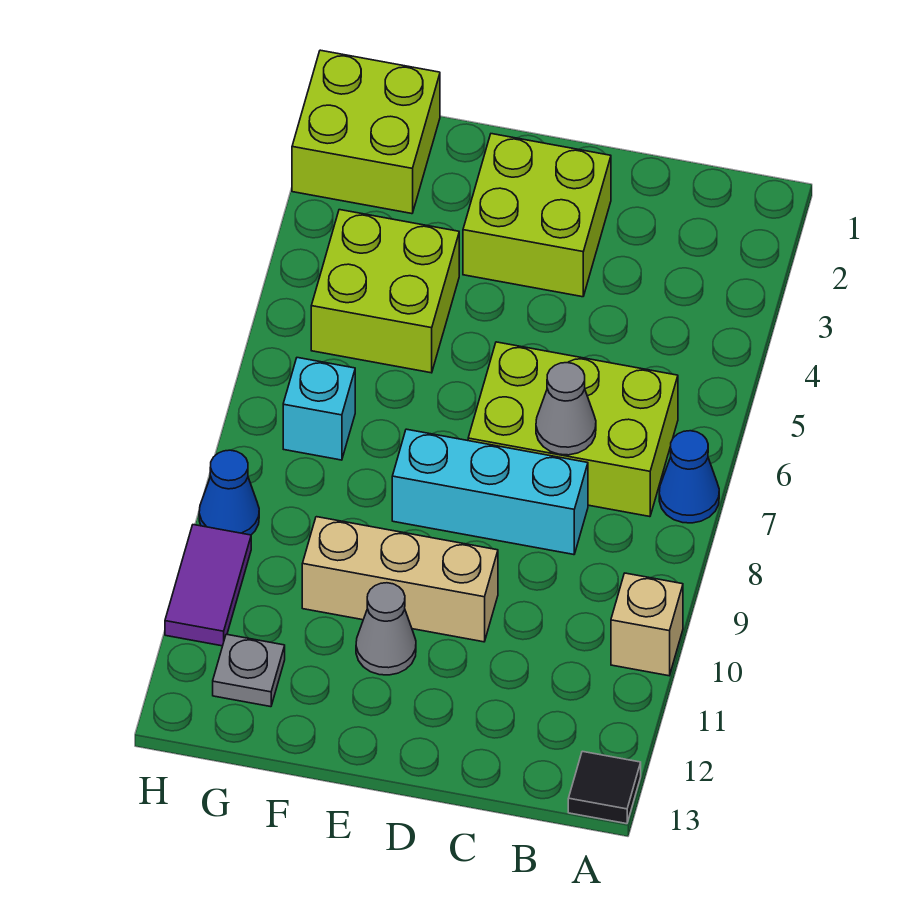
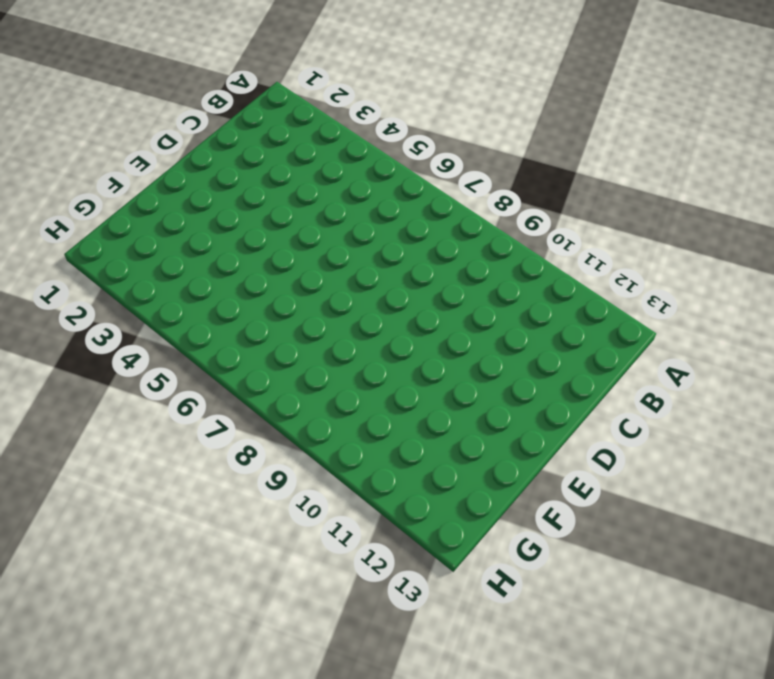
none -> blue 1x1 cone [659,431,719,523]
none -> tan 1x1 brick [611,573,683,676]
none -> black 1x1 tile [568,751,641,824]

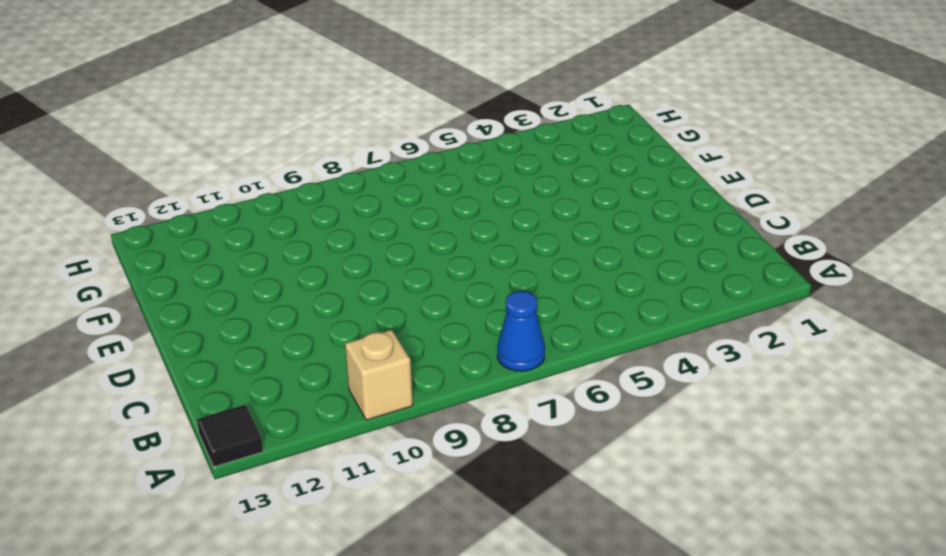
none -> lime 2x3 brick [468,342,678,517]
none -> cyan 1x3 brick [392,429,588,555]
none -> lime 2x2 brick [463,134,611,297]

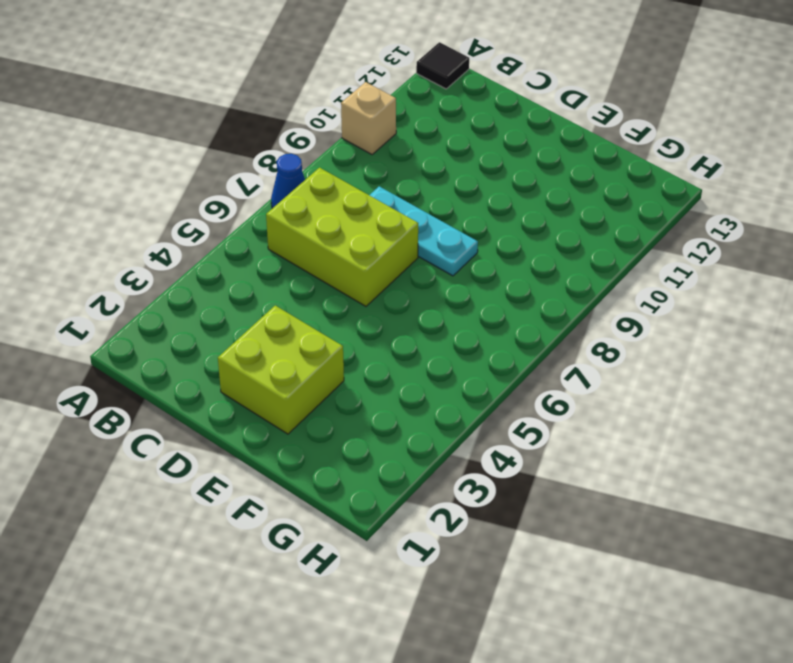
cyan 1x3 plate [370,186,478,276] -> cyan 1x3 brick [392,429,588,555]
none -> tan 1x3 brick [302,517,498,642]
none -> grey 1x1 cone [356,583,416,675]
none -> lime 2x2 brick [311,210,459,373]

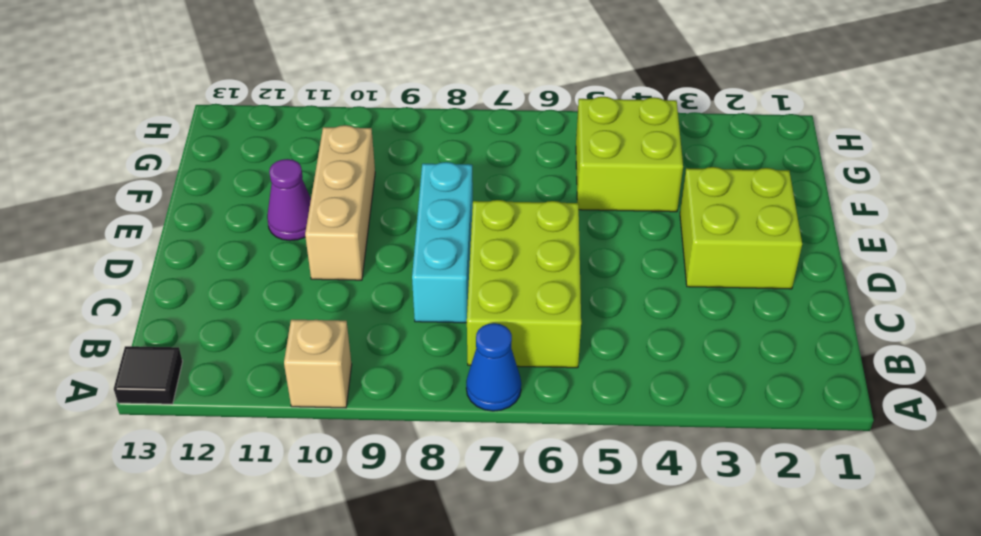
purple 1x1 cone [267,159,311,241] -> grey 1x1 cone [356,583,416,675]
none -> lime 2x2 brick [292,50,440,214]
none -> cyan 1x1 brick [283,358,355,460]
none -> grey 1x1 plate [213,634,285,707]

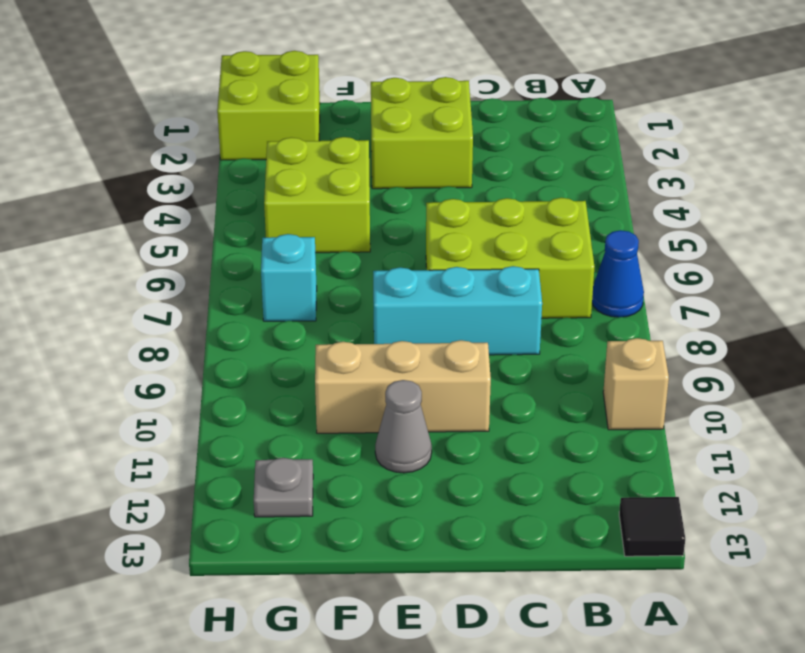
none -> blue 1x1 cone [199,450,259,535]
none -> purple 1x2 tile [165,525,251,646]
none -> grey 1x1 cone [536,363,596,455]

